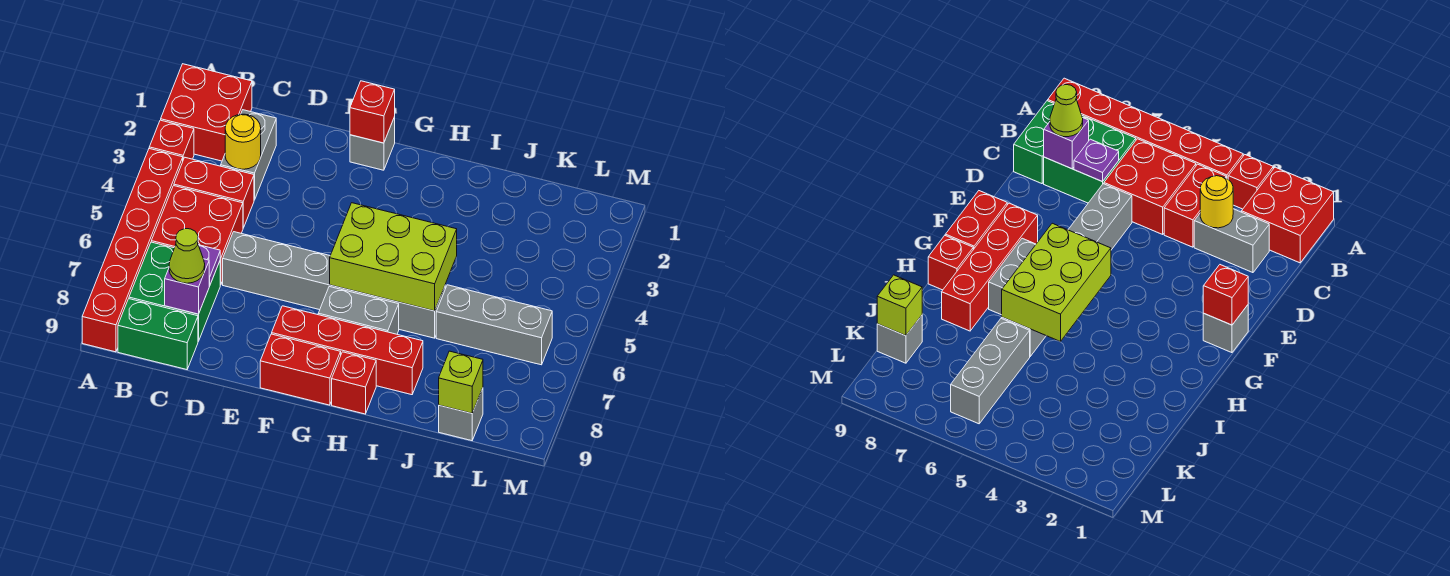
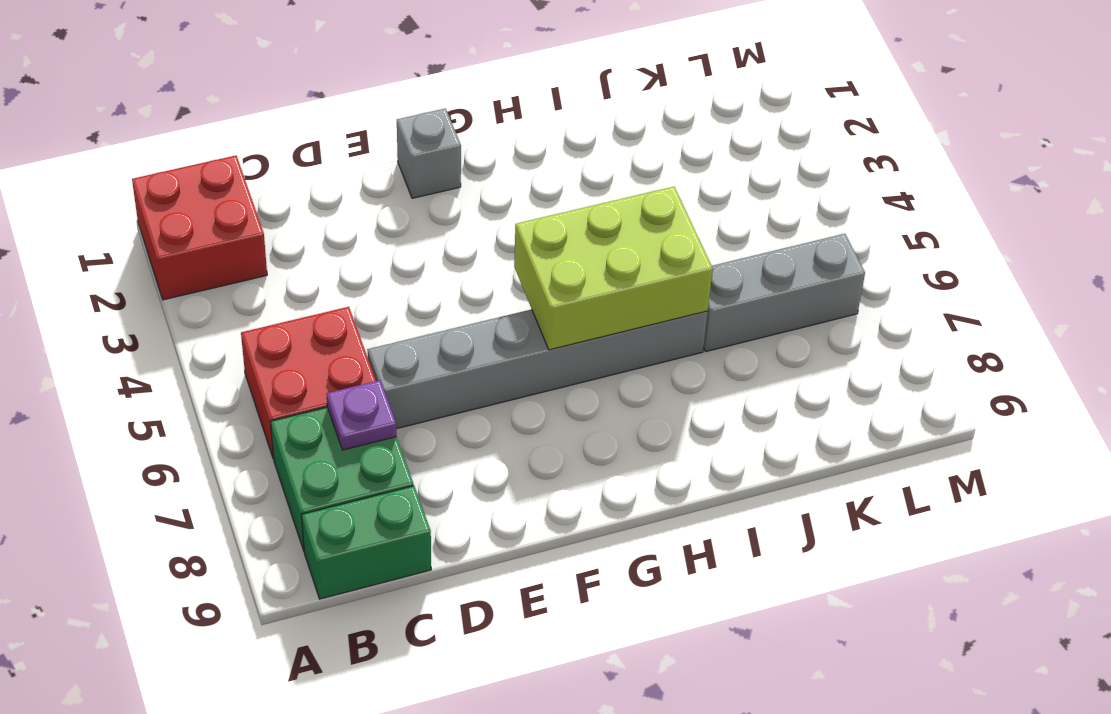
none -> red 1x1 brick [149,120,194,159]
none -> red 1x6 brick [82,149,183,352]
none -> red 1x2 brick [174,158,254,228]

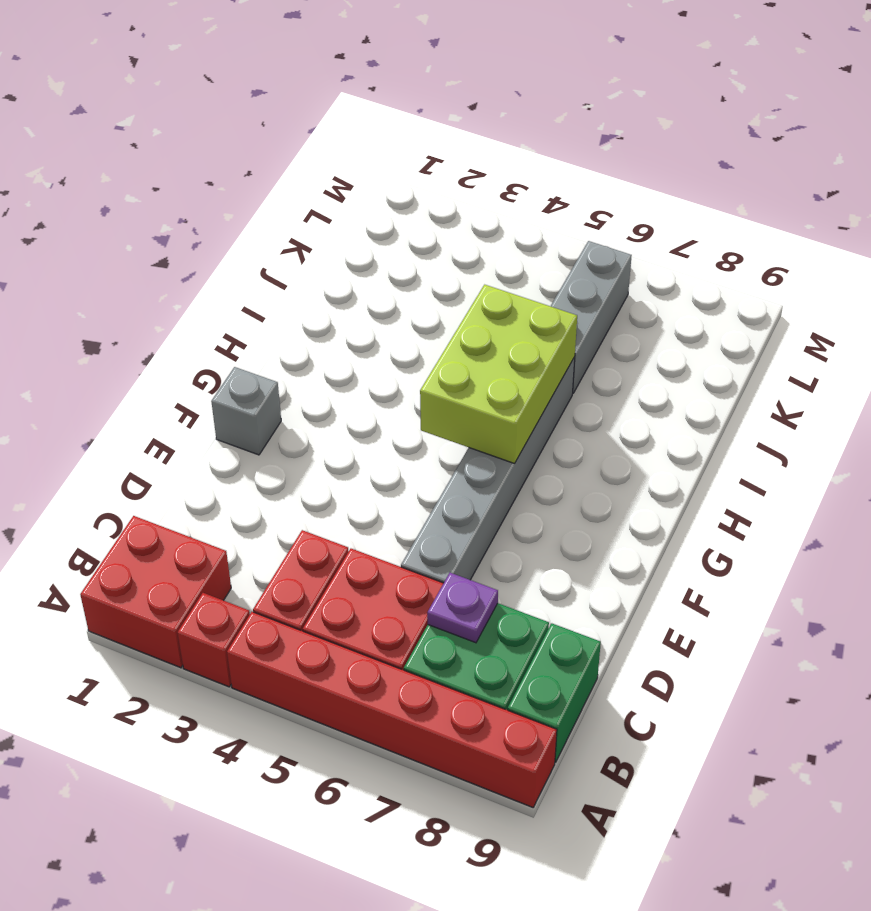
none -> grey 1x2 brick [221,110,276,200]
none -> red 1x4 brick [272,306,423,395]
none -> red 1x2 brick [260,334,341,405]

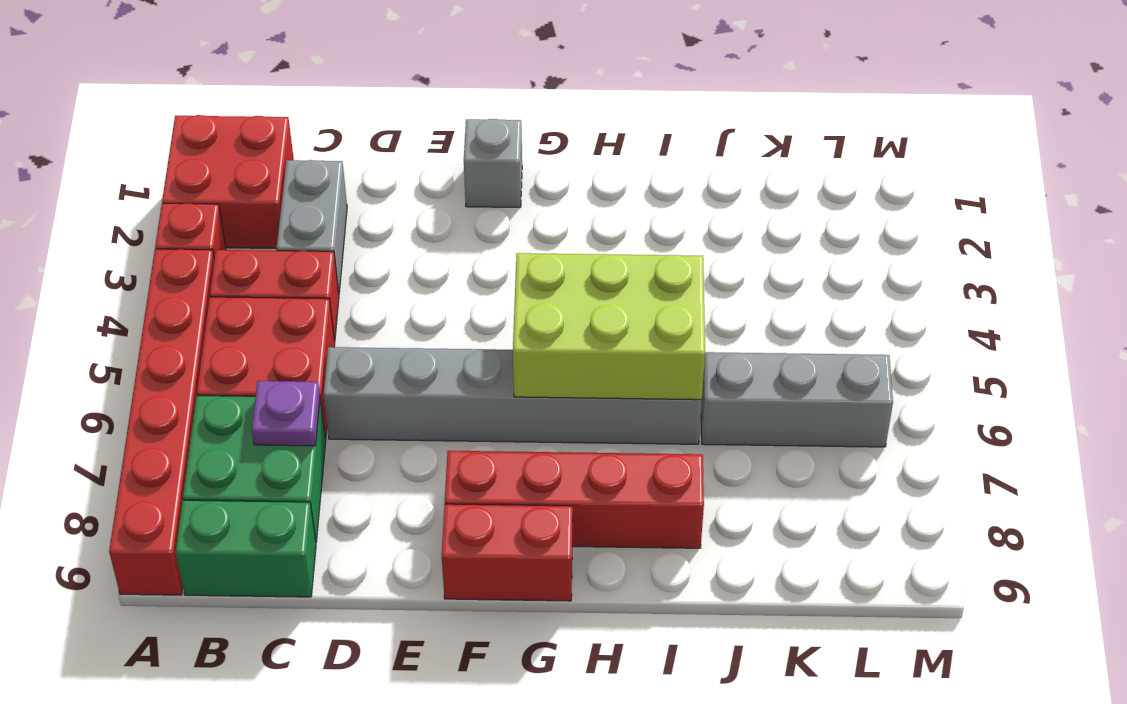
none -> grey 1x2 brick [318,287,399,334]
none -> red 1x1 brick [332,352,376,414]
none -> grey 1x1 brick [439,388,483,441]

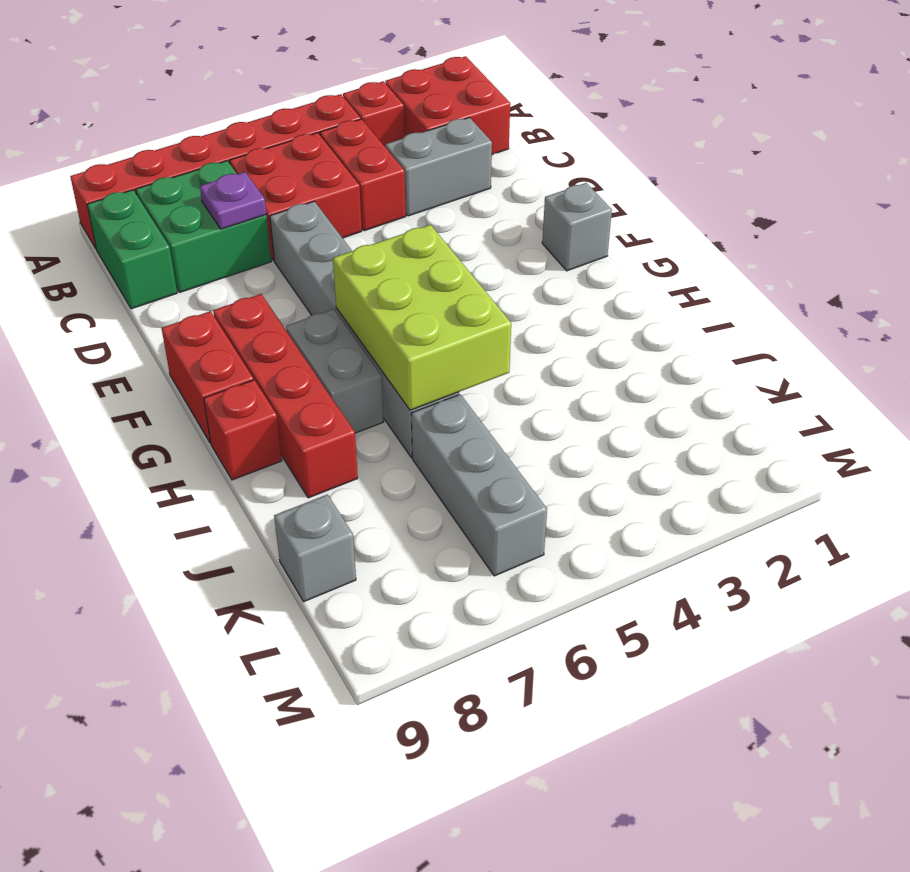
none -> yellow 1x1 round brick [225,114,261,169]
none -> purple 1x1 brick [165,259,209,314]
none -> red 1x1 brick [350,81,395,143]

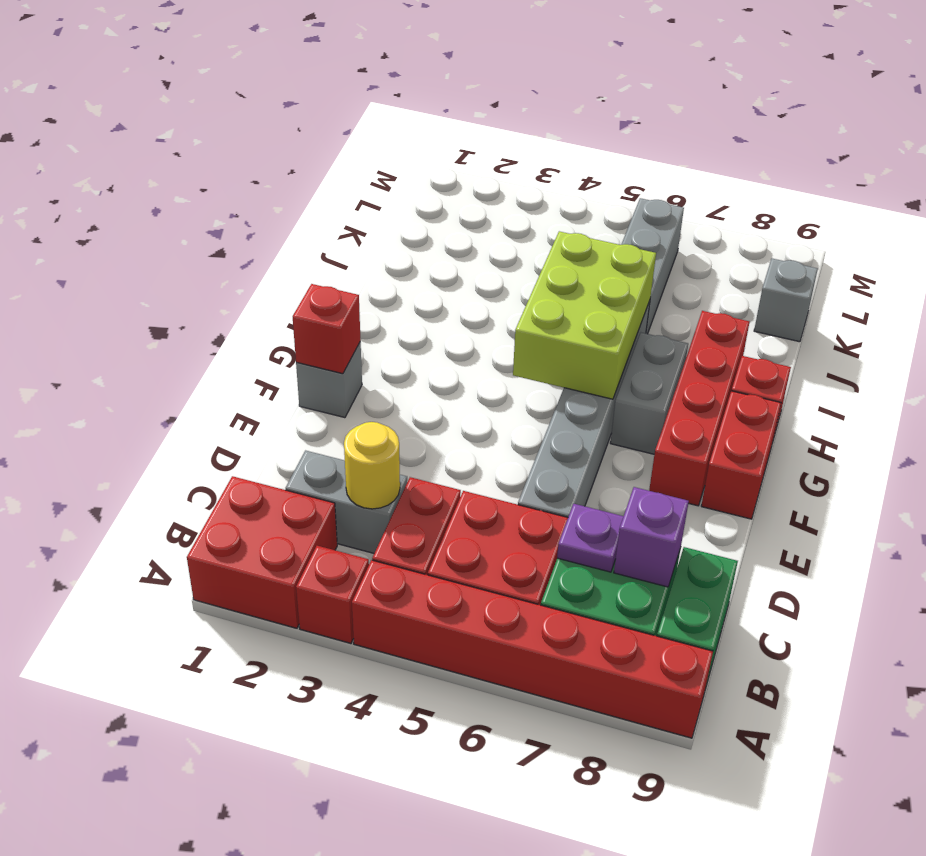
none -> lime 1x1 brick [439,351,483,413]
none -> lime 1x1 cone [169,228,205,283]

